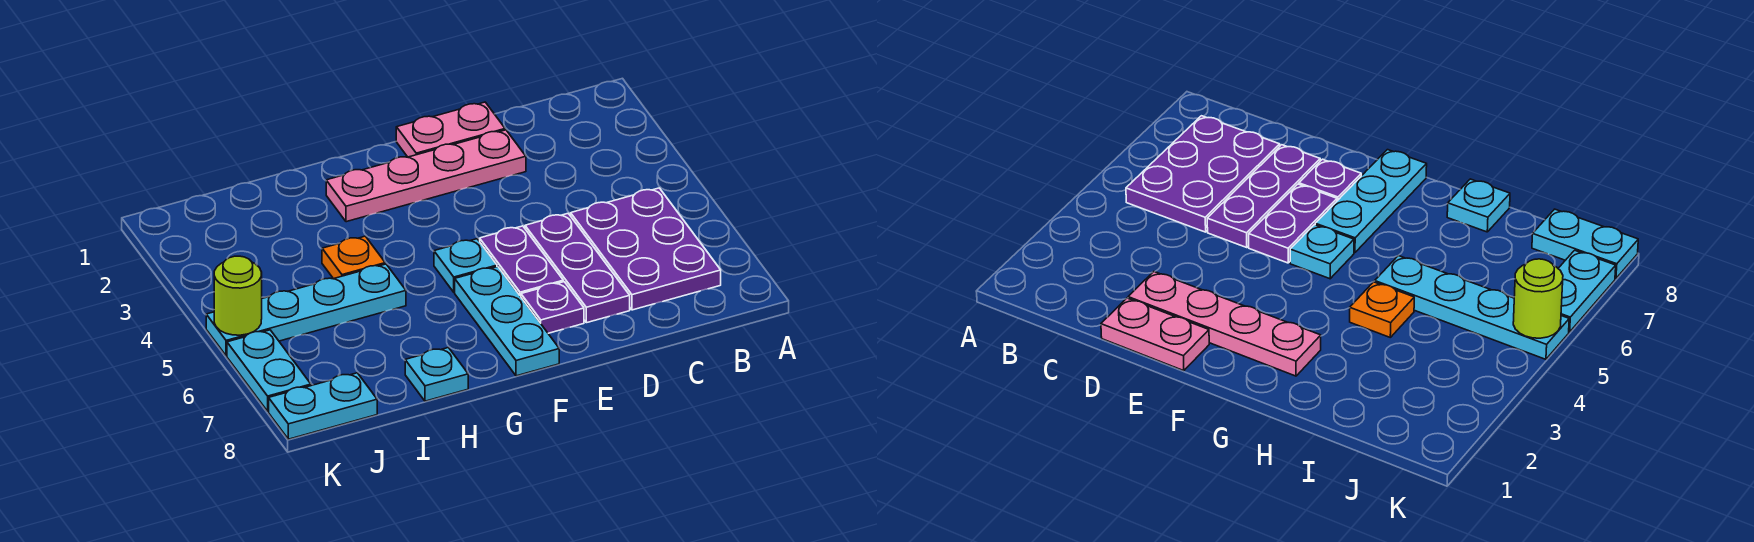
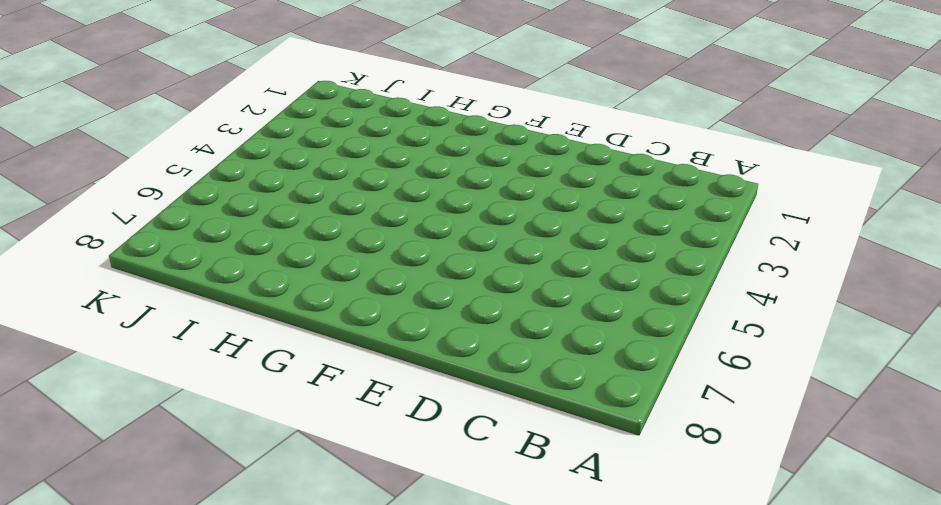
none -> purple 2x3 plate [571,188,721,310]
none -> pink 1x2 plate [396,102,505,157]
none -> pink 1x4 plate [326,130,526,222]

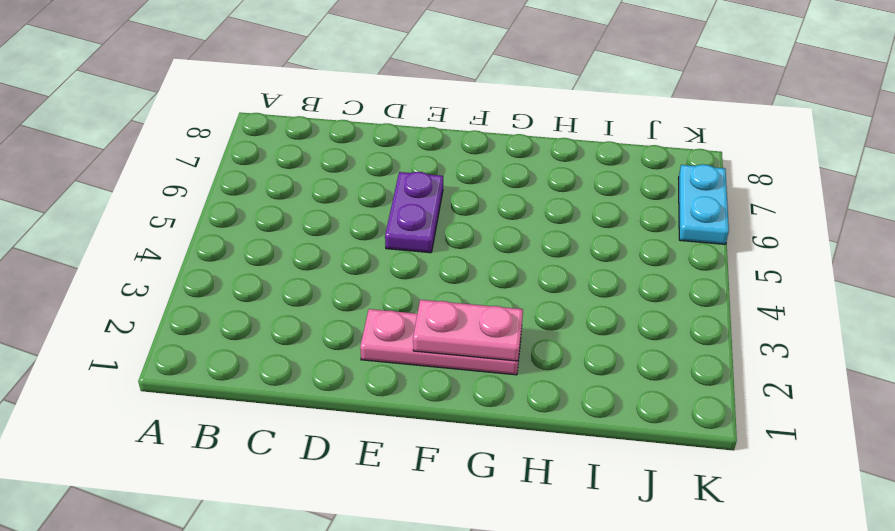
pink 1x3 plate [360,309,522,375] -> pink 1x4 plate [326,130,526,222]
pink 1x2 plate [413,300,523,361] -> pink 1x2 plate moved to [396,102,505,157]
none -> purple 2x3 plate [571,188,721,310]
none -> purple 1x3 plate [525,214,630,323]
none -> purple 1x1 plate [521,282,584,333]

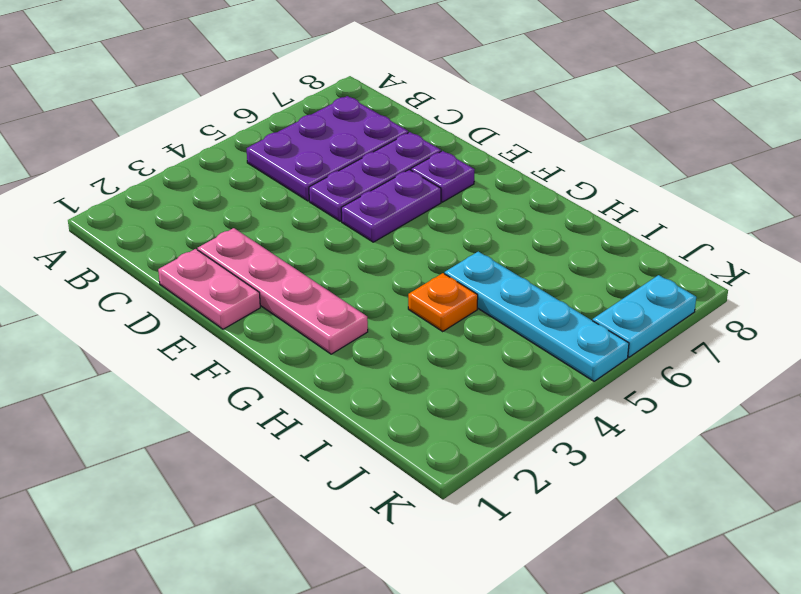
none -> cyan 1x1 plate [434,239,497,292]
none -> cyan 1x3 plate [455,267,559,376]
none -> cyan 1x1 plate [405,348,468,401]

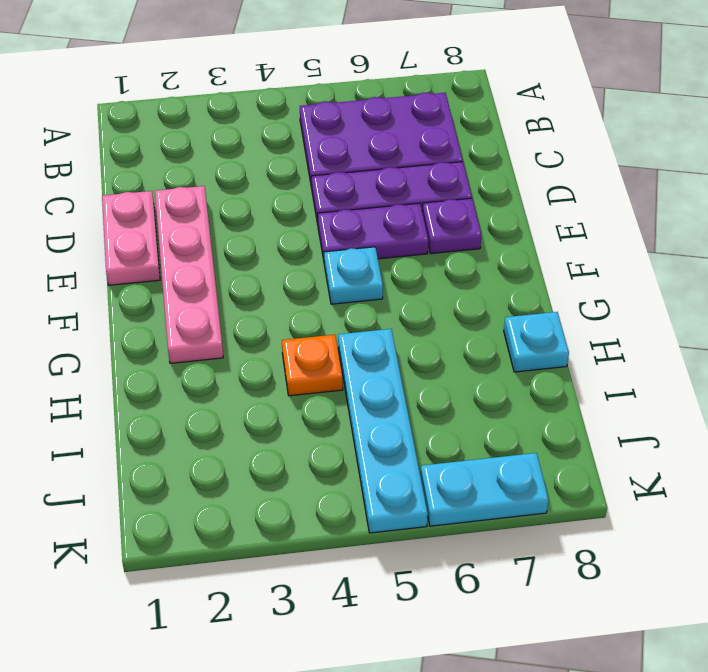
none -> cyan 1x3 plate [455,267,559,376]
none -> cyan 1x2 plate [269,373,377,439]
none -> lime 1x1 round brick [214,256,262,335]

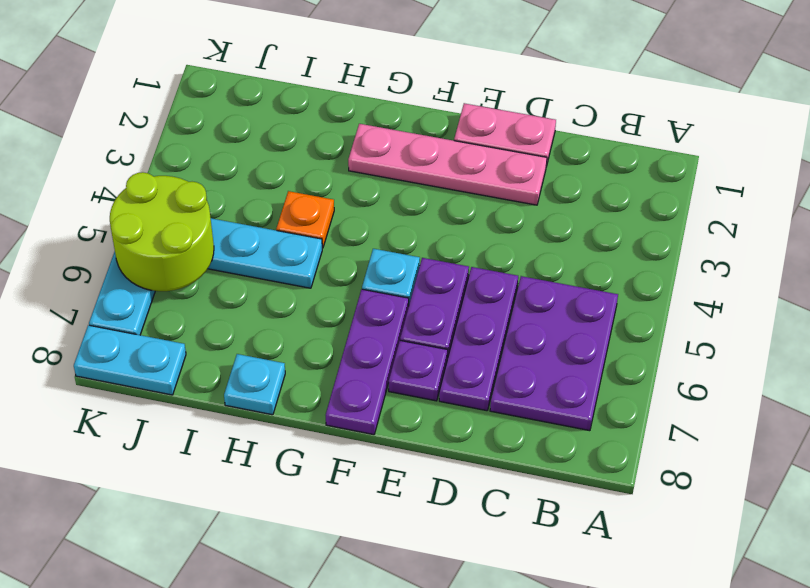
purple 1x3 plate [326,289,409,435] -> cyan 1x3 plate [455,267,559,376]
lime 2x2 round brick [110,172,214,291] -> lime 1x1 round brick [214,256,262,335]

